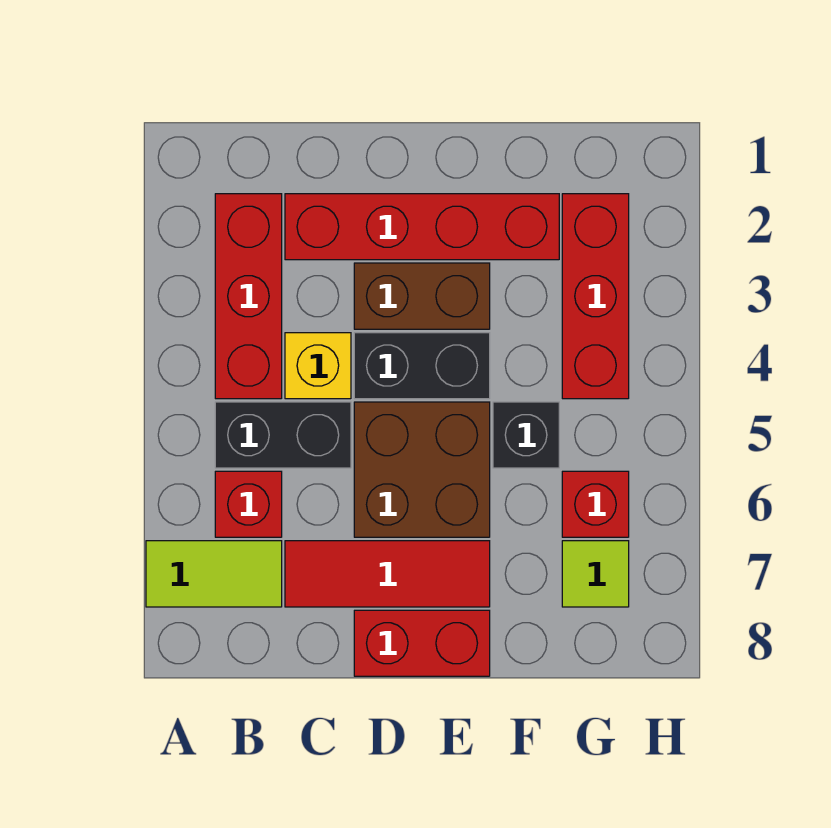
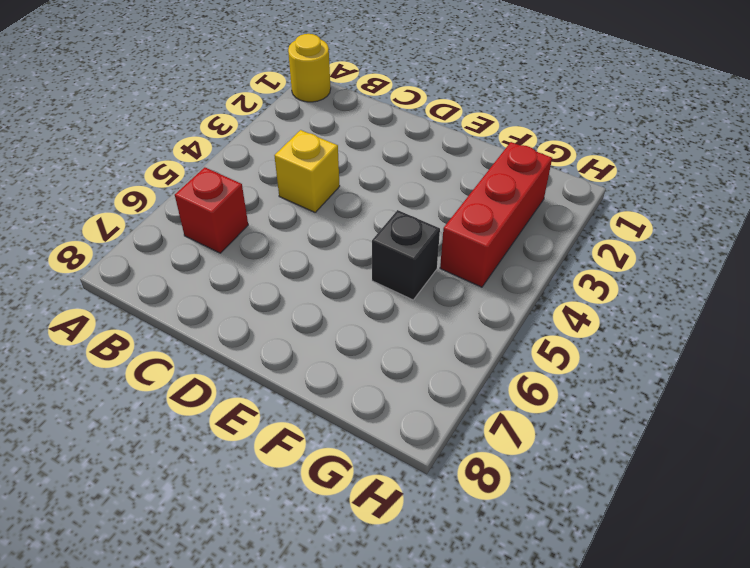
yellow 1x1 round brick [288,34,331,102] -> none
none -> lime 1x2 tile [146,541,282,607]
none -> red 1x3 brick [215,194,282,399]
none -> black 1x2 brick [215,402,351,468]

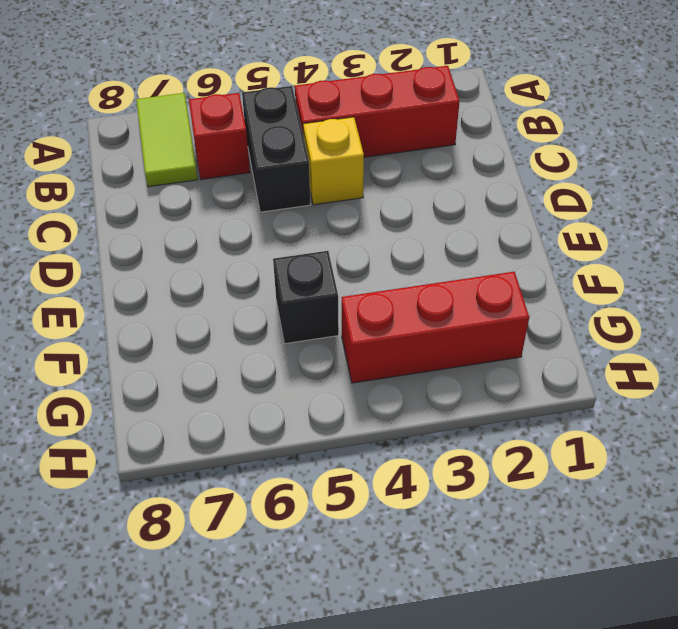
none -> red 1x4 brick [285,194,559,260]
none -> red 1x3 tile [285,541,490,607]
none -> brown 1x2 brick [354,263,490,329]

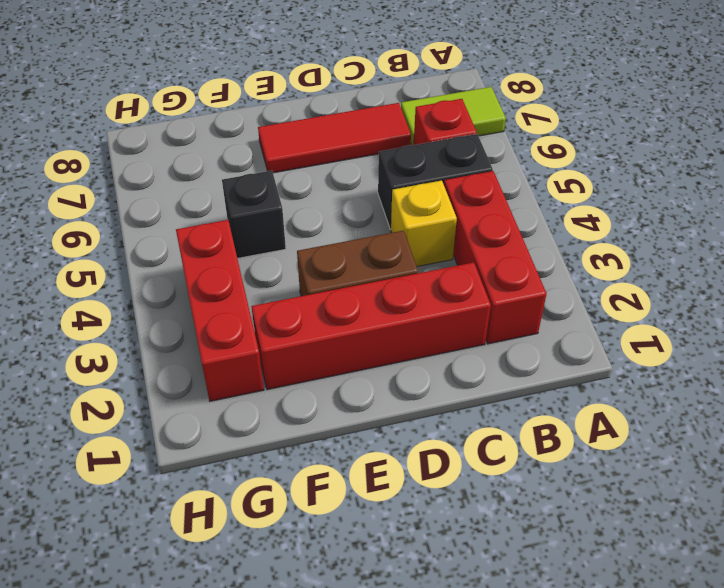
none -> black 1x2 brick [354,333,490,399]
none -> brown 2x2 brick [354,402,490,537]
none -> red 1x2 brick [354,610,490,676]

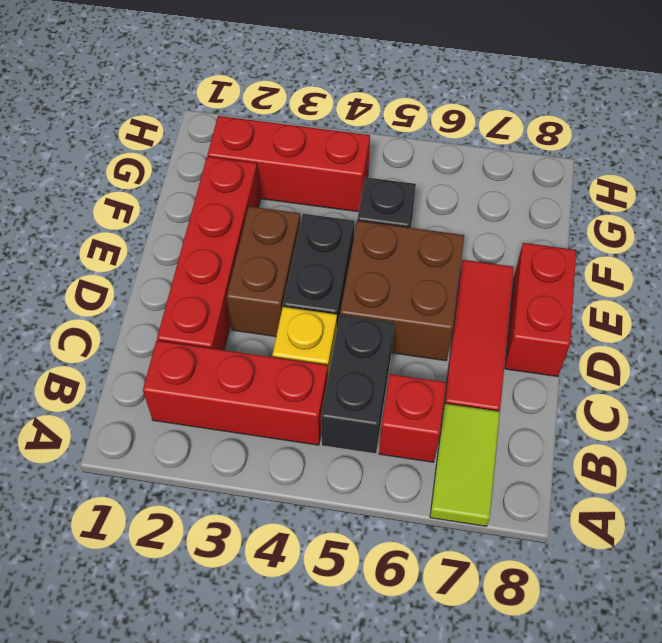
none -> red 1x1 brick [562,471,629,537]
none -> lime 1x1 tile [562,541,629,607]

